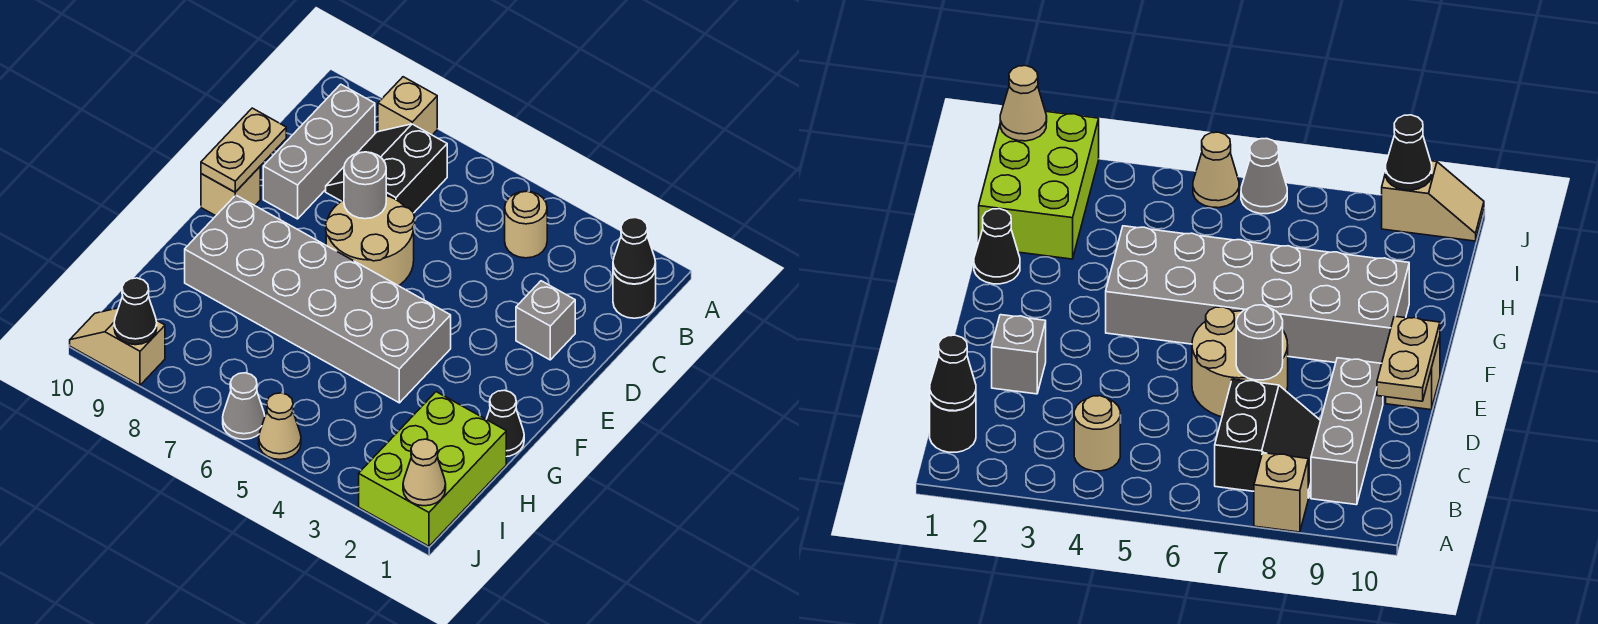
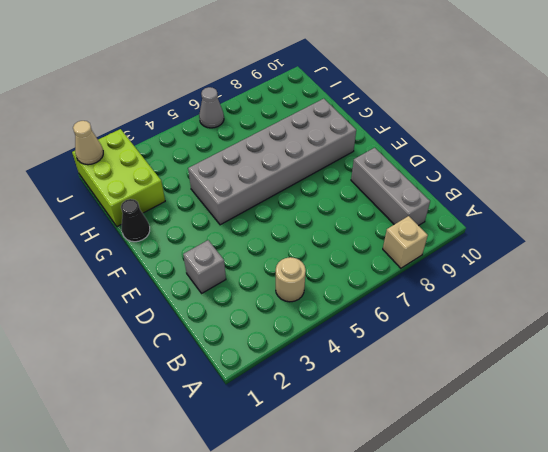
none -> black 1x1 round brick [613,268,656,318]
none -> black 2x2 slope [326,124,447,213]
none -> tan 2x2 round brick [326,196,415,286]

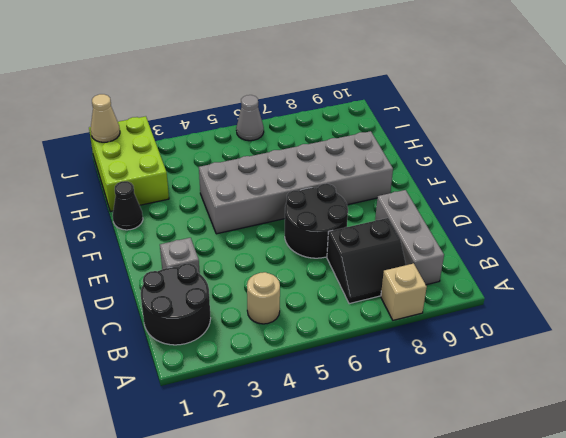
black 2x2 round brick [141,263,211,345] -> black 1x1 round brick [613,268,656,318]
black 2x2 slope [327,218,406,304] -> black 2x2 slope turned to [326,124,447,213]
black 2x2 round brick [285,184,348,258] -> tan 2x2 round brick [326,196,415,286]
none -> tan 1x1 brick [201,167,260,216]
none -> tan 1x1 cone [259,393,301,460]
none -> tan 1x2 slope [70,308,165,385]

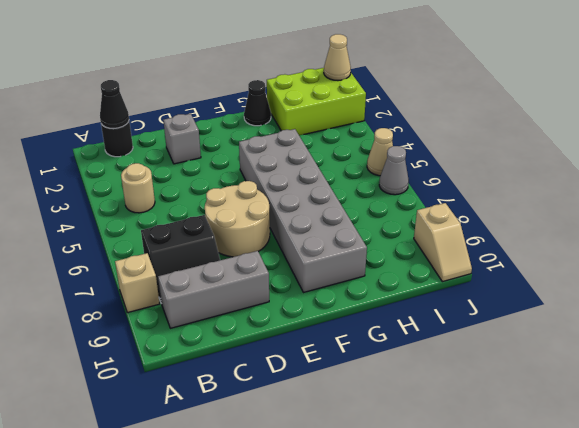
none -> tan 1x1 brick [201,167,260,216]
none -> grey 1x1 round brick [344,152,386,219]
none -> tan 1x2 plate [201,108,286,192]

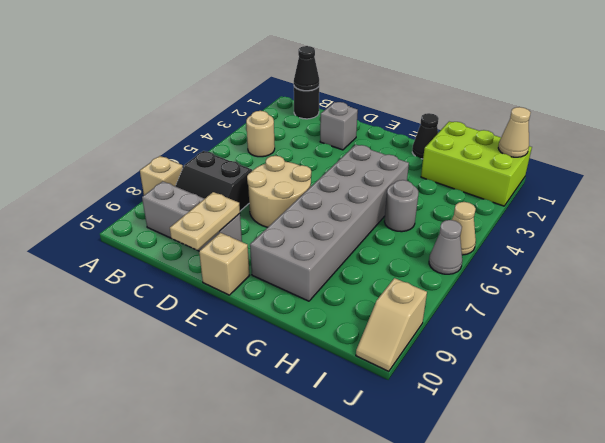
tan 1x2 plate [170,192,240,250] -> tan 1x2 plate turned to [201,108,286,192]
grey 1x1 round brick [384,180,418,232] -> grey 1x1 round brick moved to [344,152,386,219]
none -> black 1x1 cone [114,278,157,345]

